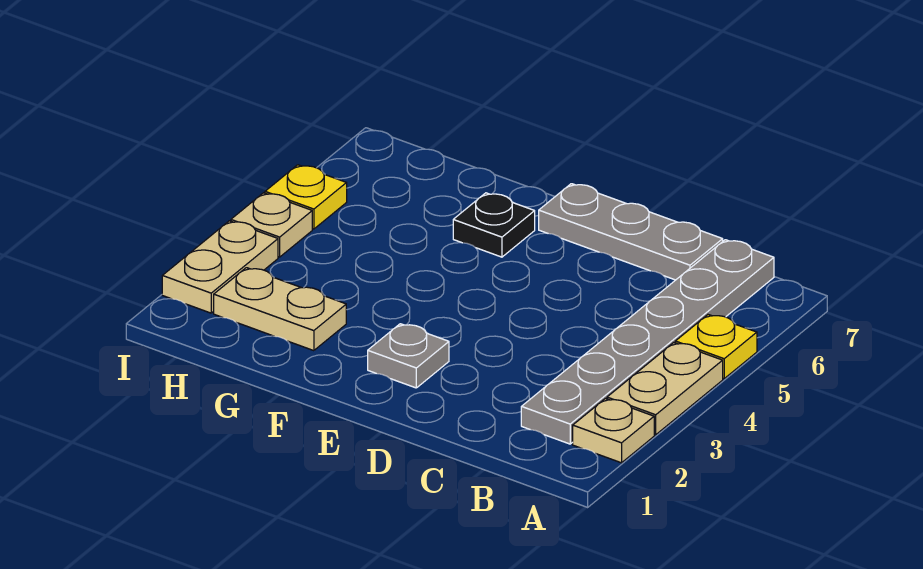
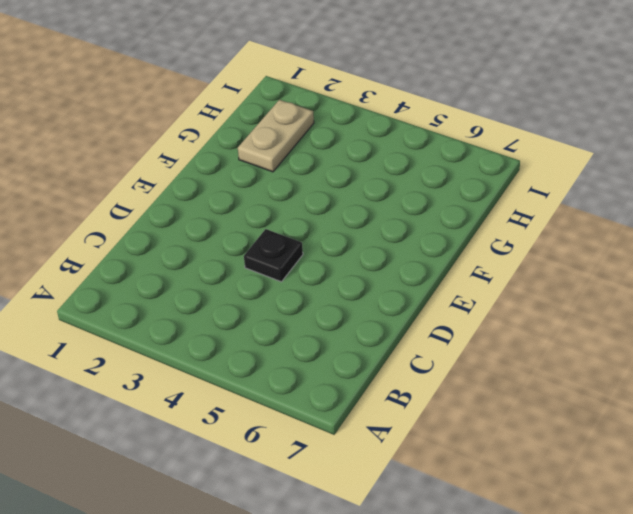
black 1x1 plate [244,229,303,282] -> black 1x1 plate moved to [453,193,535,257]
none -> tan 1x1 plate [573,399,654,463]
none -> tan 1x2 plate [607,343,723,435]

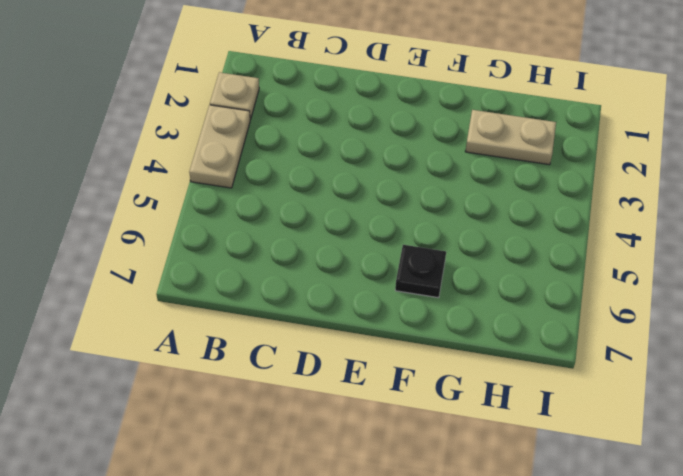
none -> yellow 1x1 plate [675,315,757,379]
none -> grey 1x6 plate [521,240,774,444]

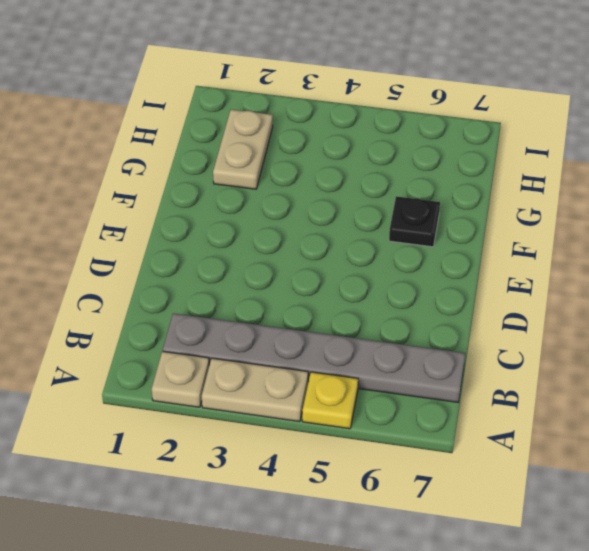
none -> grey 1x3 plate [539,184,723,280]
none -> grey 1x1 plate [368,324,449,388]

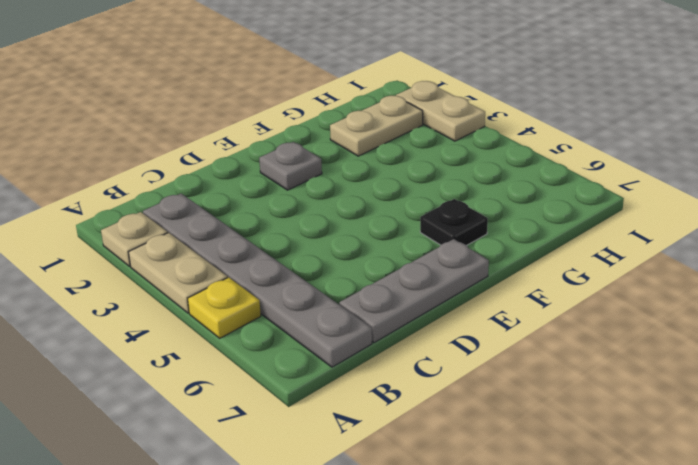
none -> tan 1x1 plate [231,193,312,257]
none -> yellow 1x1 plate [265,165,347,229]

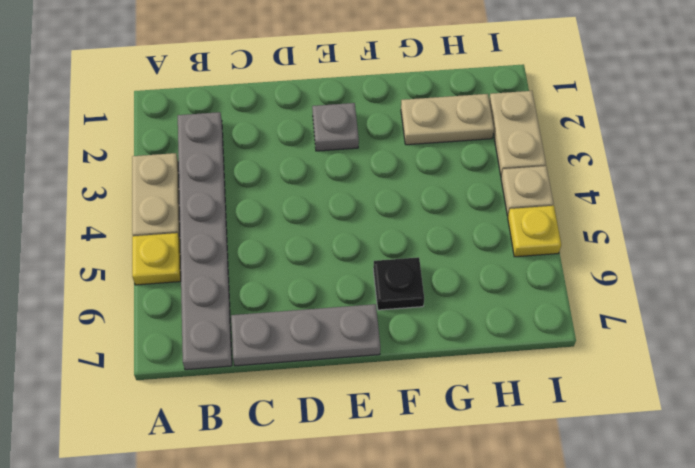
none -> tan 1x1 plate [573,399,654,463]

